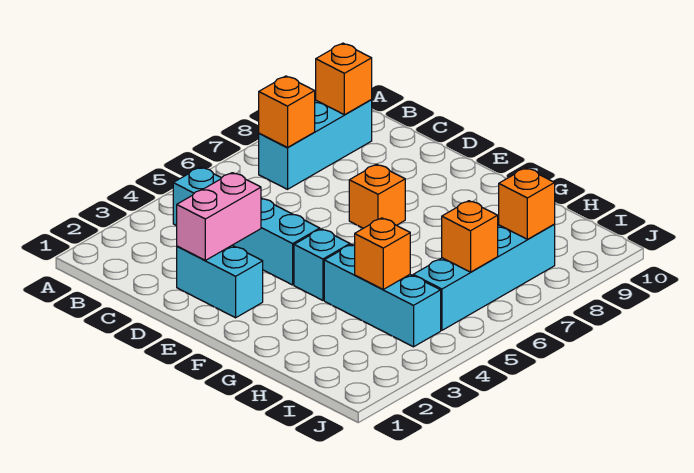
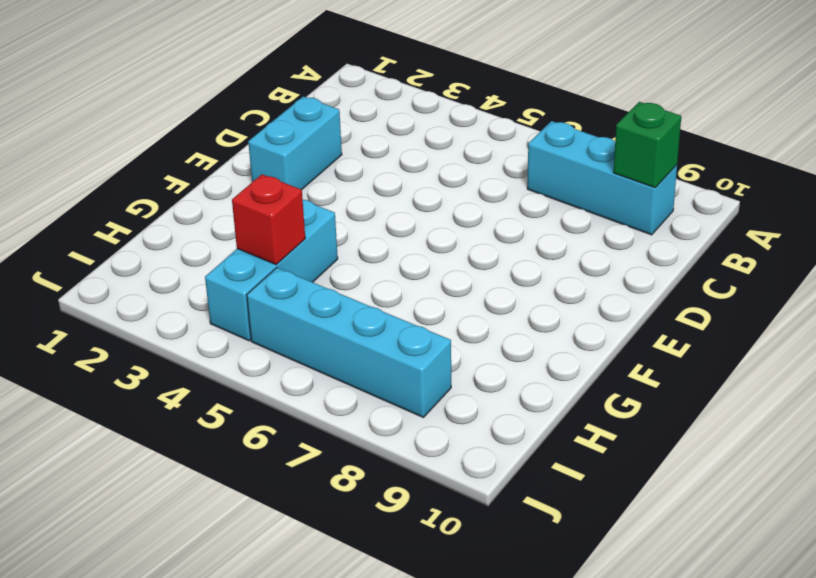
green 1x1 brick [614,102,681,188] -> orange 1x1 brick [316,43,372,115]
red 1x1 brick [232,174,305,265] -> orange 1x1 brick [355,218,410,289]
none -> cyan 1x4 brick [173,167,320,285]
none -> orange 1x1 brick [349,164,405,228]
none -> cyan 1x1 brick [294,229,350,300]

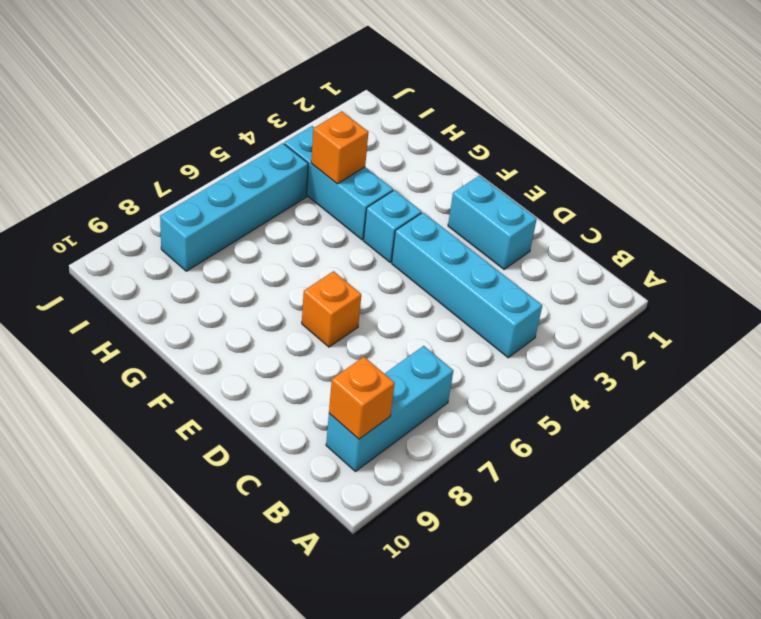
none -> orange 1x1 brick [259,76,315,148]
none -> pink 1x2 brick [177,173,261,260]
none -> orange 1x1 brick [442,201,498,272]

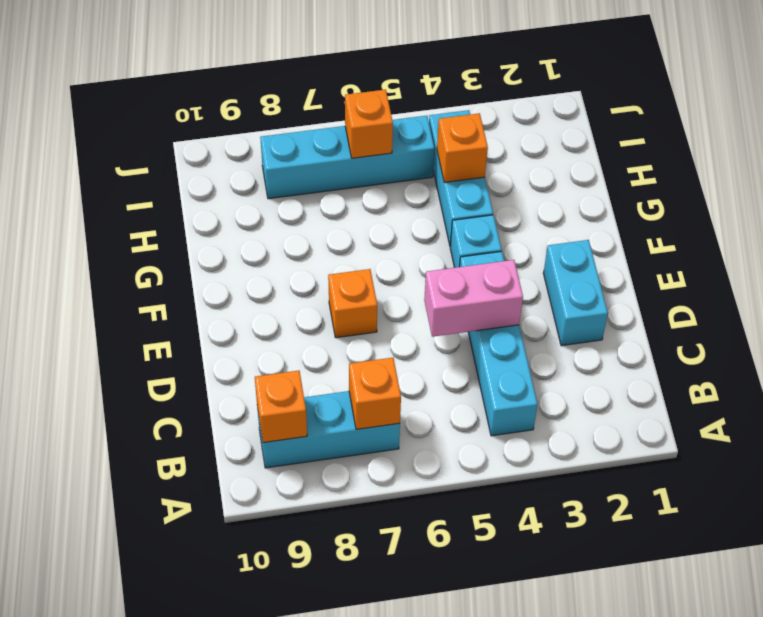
pink 1x2 brick [424,260,523,337] -> pink 1x2 brick moved to [177,173,261,260]
none -> orange 1x1 brick [499,168,555,239]

